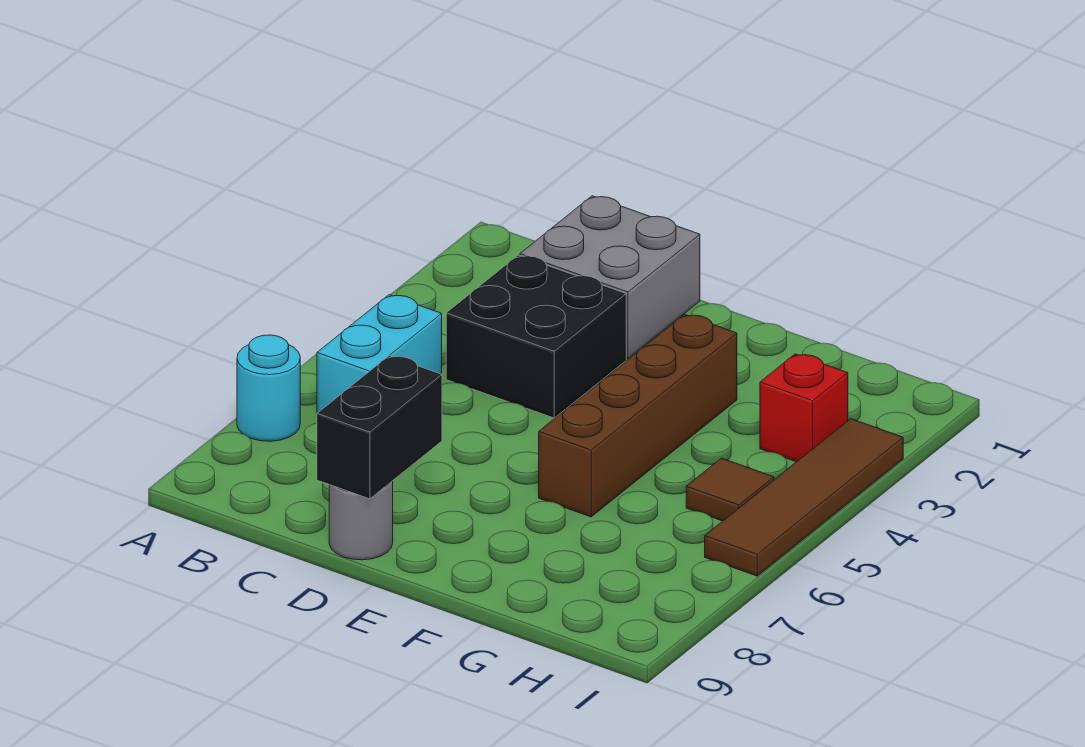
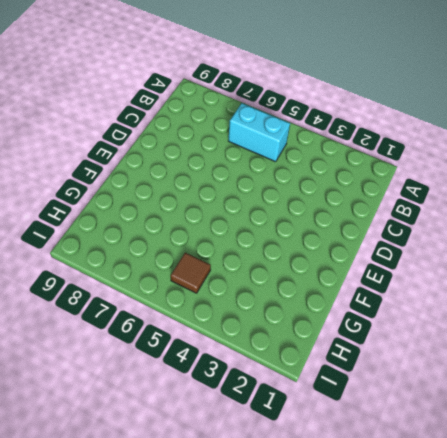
none -> cyan 1x1 round brick [237,335,300,441]
none -> grey 2x2 brick [520,196,700,359]

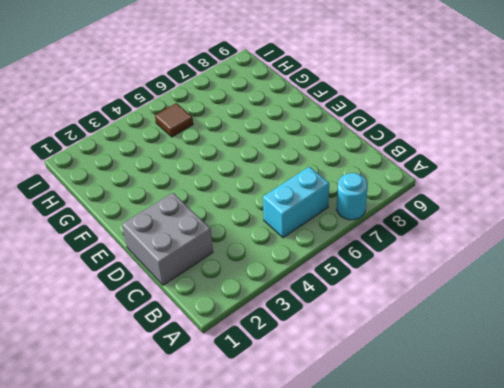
none -> black 2x2 brick [446,255,626,418]
none -> grey 1x1 round brick [329,481,393,560]

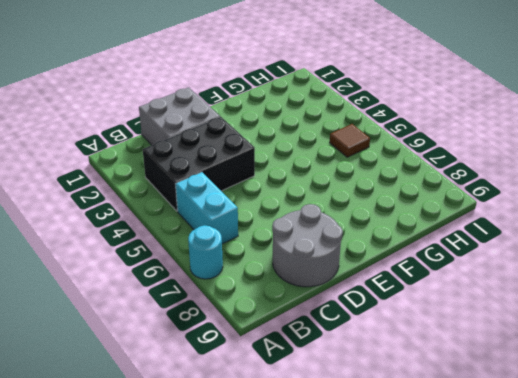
black 2x3 brick [143,117,255,211] -> black 2x2 brick [446,255,626,418]
grey 2x2 round brick [272,204,343,287] -> grey 1x1 round brick [329,481,393,560]
none -> brown 1x4 brick [539,314,737,517]
none -> red 1x1 brick [760,354,848,462]

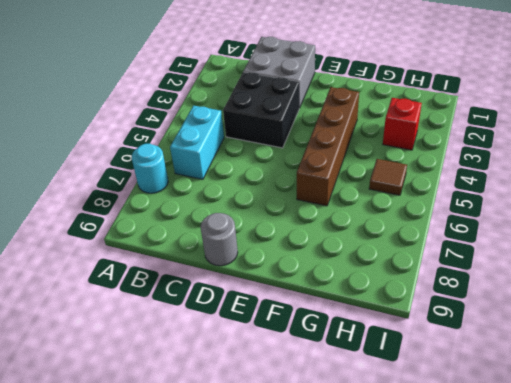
none -> brown 1x4 tile [705,419,903,576]
none -> black 1x2 brick [317,356,442,499]

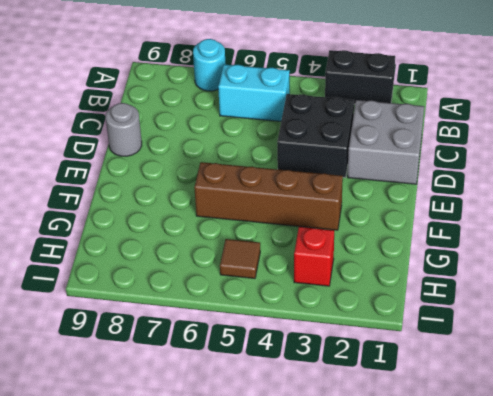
black 1x2 brick [325,50,395,104] -> black 1x2 brick moved to [317,356,442,499]
none -> brown 1x4 tile [705,419,903,576]

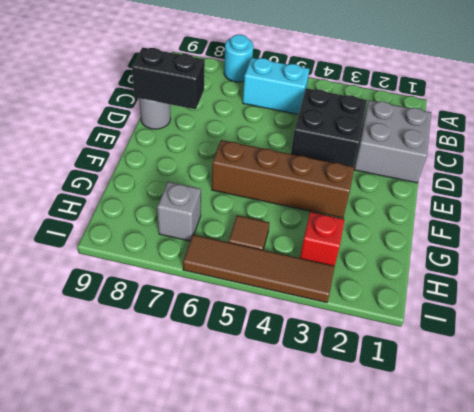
grey 1x1 brick [157,182,201,241] -> none

